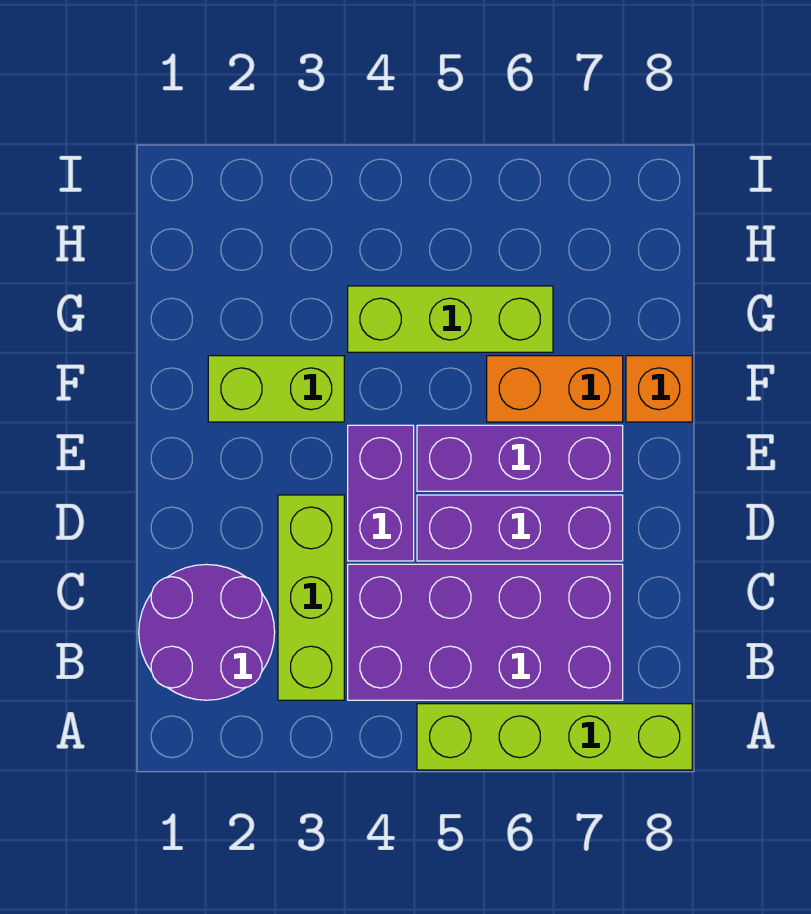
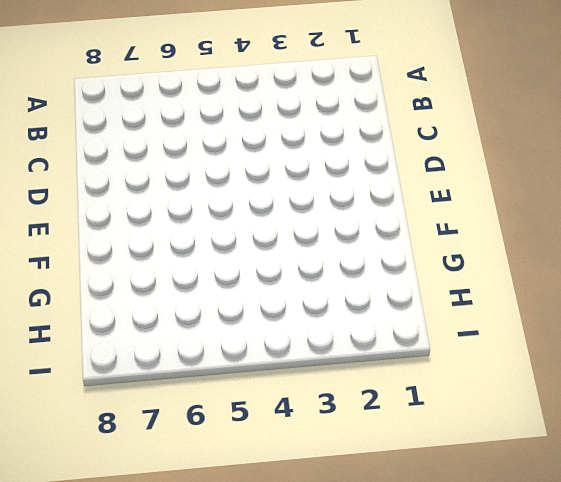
none -> lime 1x4 brick [417,704,692,770]
none -> purple 2x2 round brick [139,564,275,700]

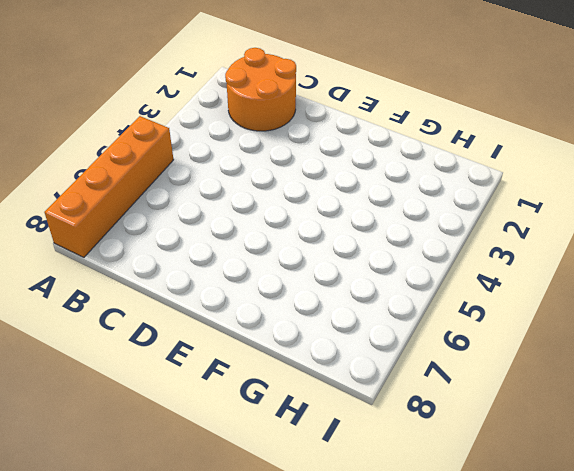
orange 1x4 brick [44,116,174,257] -> lime 1x4 brick [417,704,692,770]
orange 2x2 round brick [225,48,296,131] -> purple 2x2 round brick [139,564,275,700]
none -> lime 1x3 brick [278,495,344,700]
none -> purple 2x4 brick [348,564,623,700]

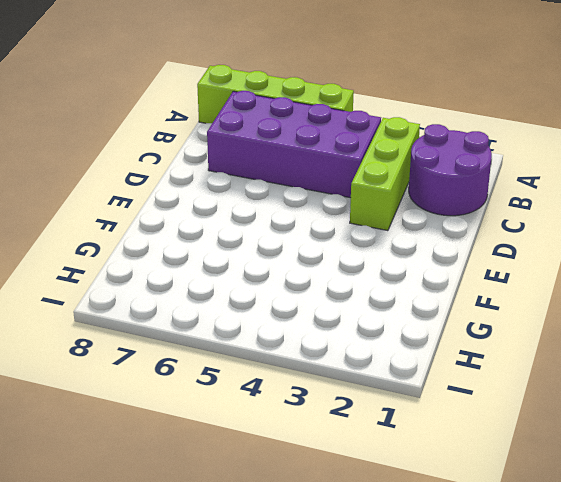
none -> purple 1x2 brick [348,425,414,561]
none -> purple 1x3 brick [417,495,623,561]

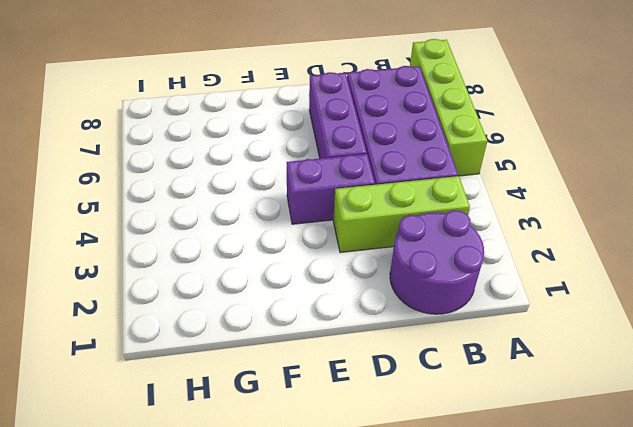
none -> purple 1x3 brick [417,425,623,491]
none -> lime 1x2 brick [208,356,344,422]

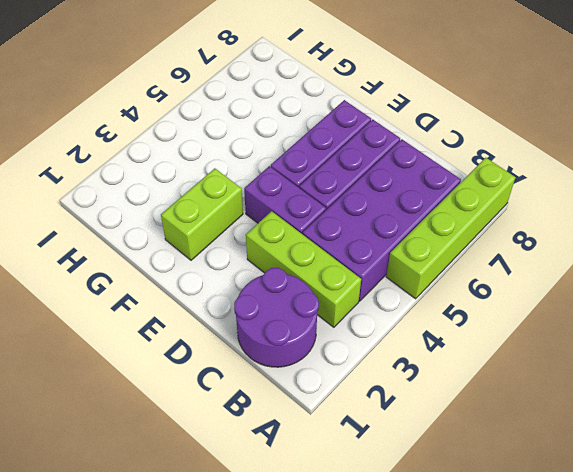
none -> orange 1x2 brick [487,356,623,422]
none -> orange 1x1 brick [626,356,692,422]

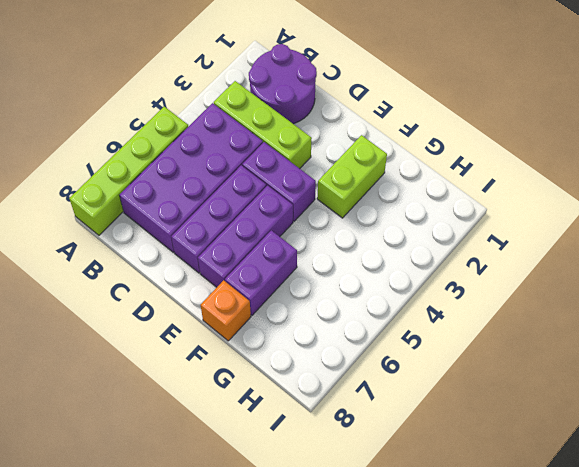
purple 1x2 brick [225,230,297,315] -> orange 1x2 brick [487,356,623,422]
none -> lime 1x3 brick [348,286,553,352]

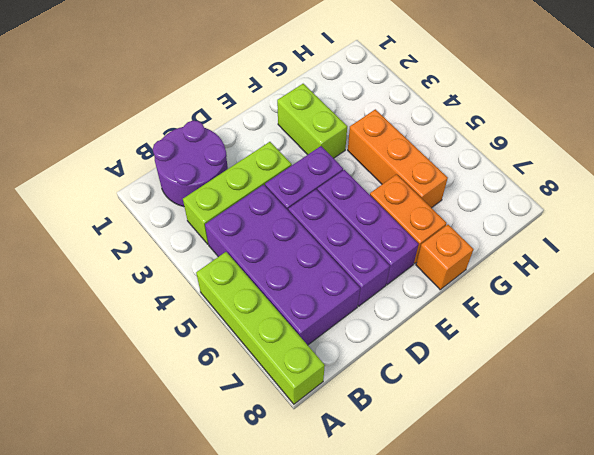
orange 1x3 brick [348,109,448,208] -> lime 1x3 brick [348,286,553,352]

